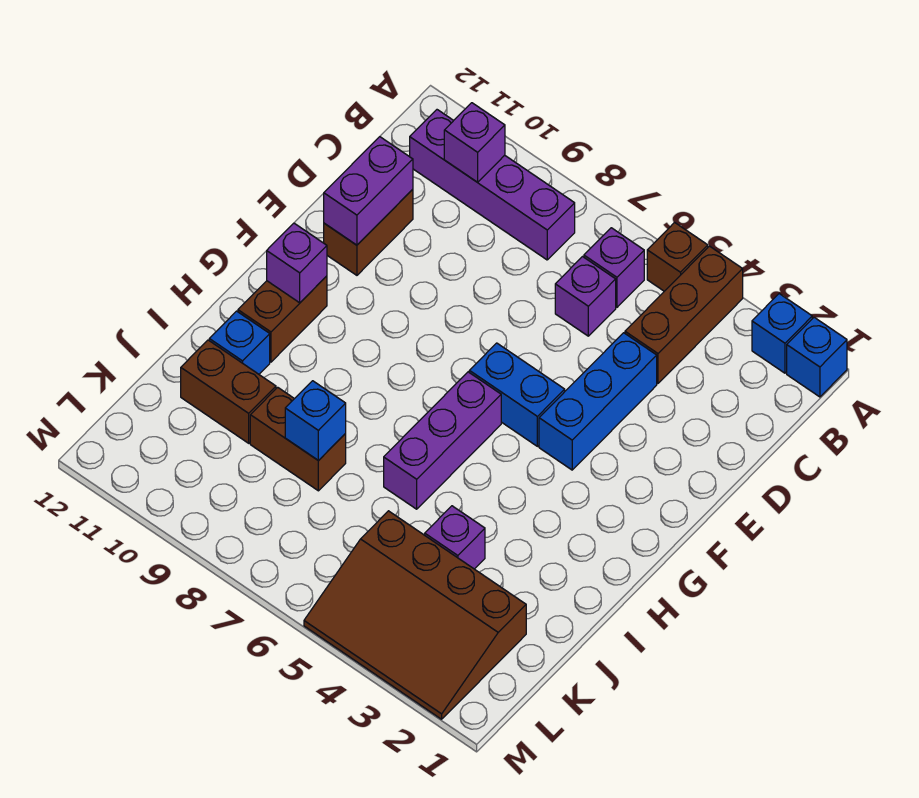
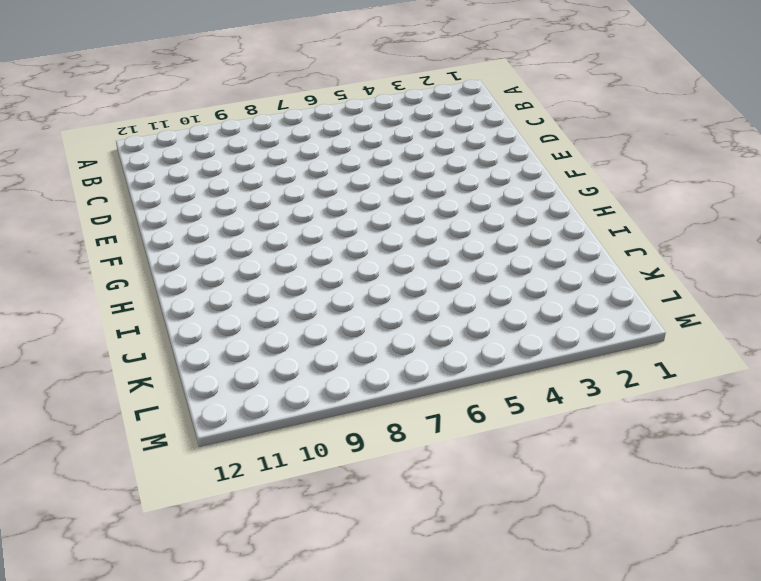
none -> blue 1x1 brick [787,317,847,397]
none -> blue 1x1 brick [752,294,812,373]
none -> brown 1x3 brick [625,246,743,383]

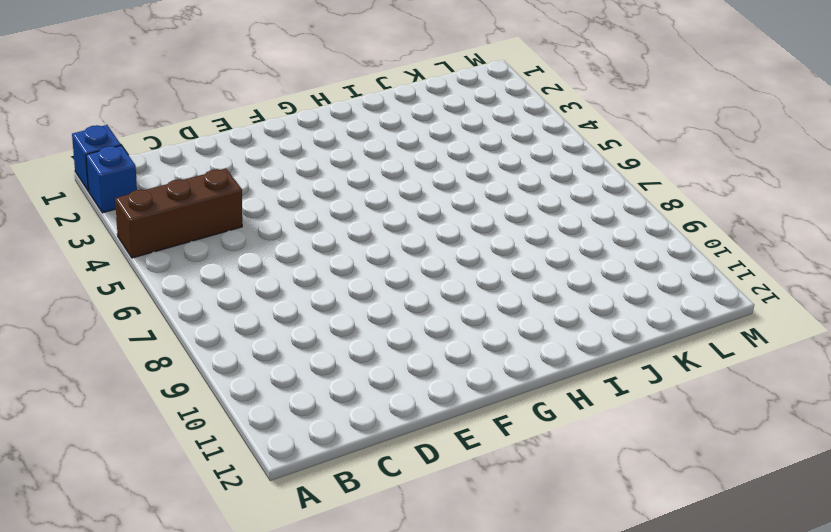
none -> brown 1x1 brick [647,223,708,291]
none -> purple 1x1 brick [584,228,644,307]
none -> purple 1x4 brick [410,110,575,260]

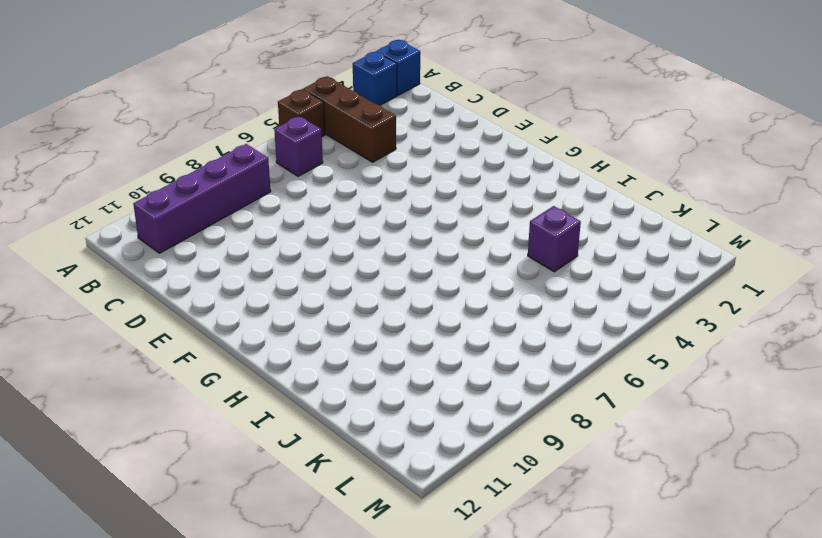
none -> purple 1x1 brick [555,257,616,336]
none -> blue 1x3 brick [539,333,657,470]
none -> brown 1x2 brick [324,189,413,275]

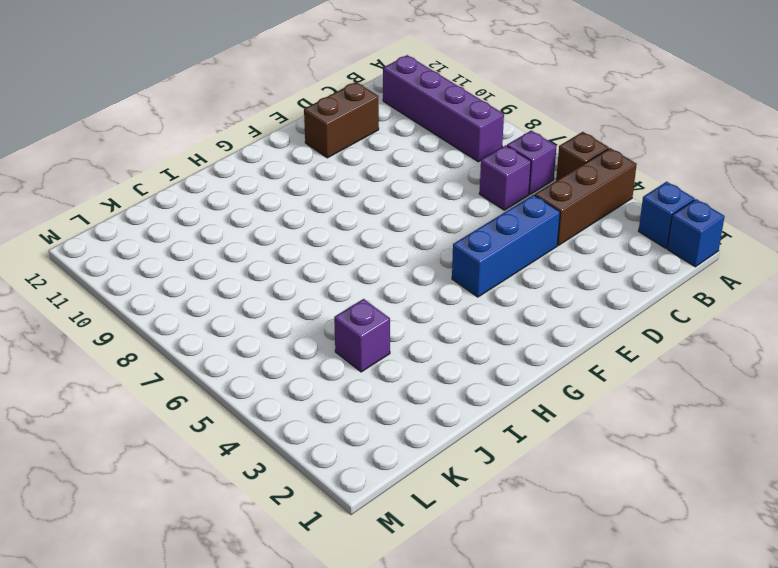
none -> blue 1x2 brick [469,343,565,446]
none -> purple 1x3 brick [384,372,501,509]
none -> brown 1x2 brick [238,276,327,362]

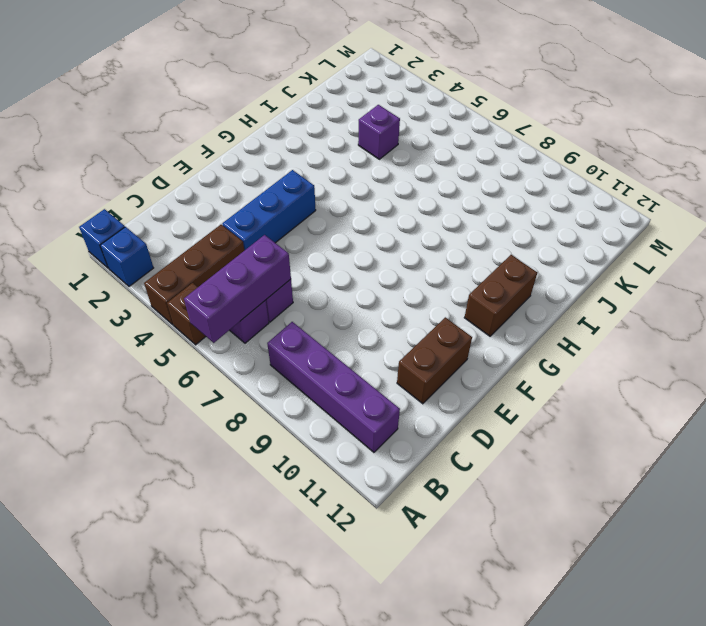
purple 1x3 brick [184,235,291,343] -> purple 1x3 brick moved to [384,372,501,509]
none -> blue 1x2 brick [469,343,565,446]
none -> blue 1x1 brick [209,311,270,374]
none -> brown 1x2 brick [250,387,346,491]

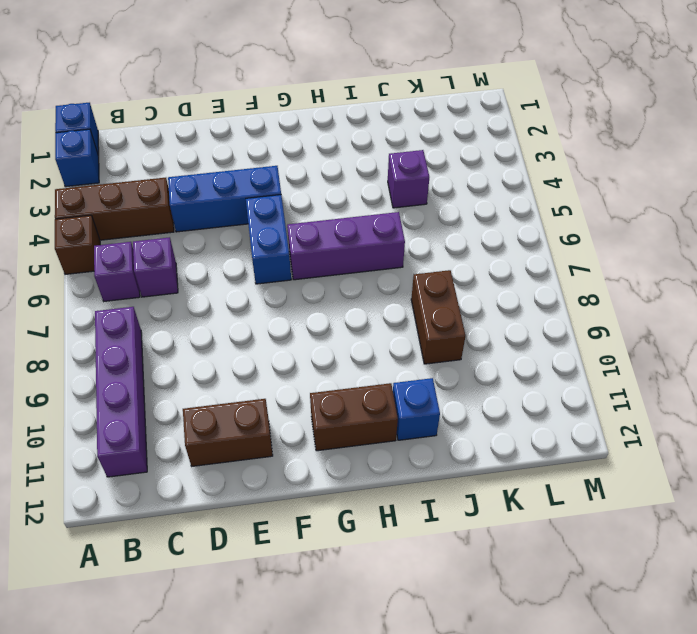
none -> brown 1x2 brick [181,340,276,443]
none -> brown 3x4 slope [304,511,526,719]
none -> purple 1x1 brick [444,103,505,182]

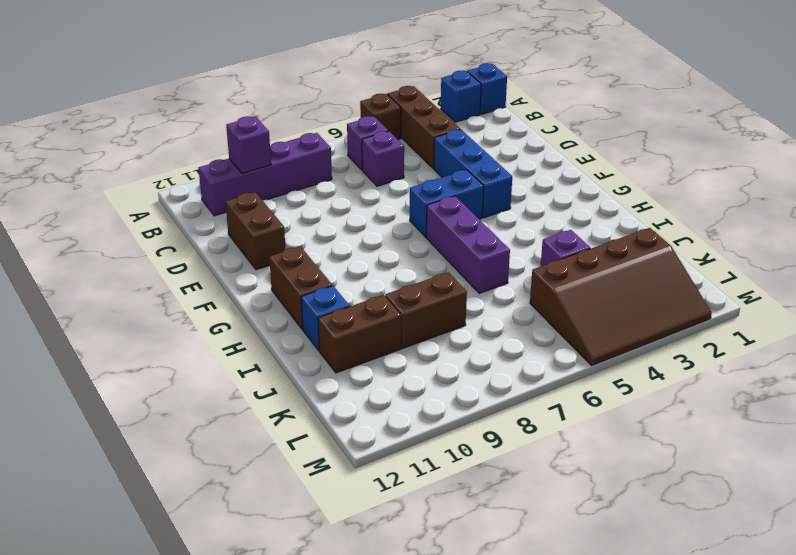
none -> purple 1x2 brick [324,137,413,245]
none -> purple 1x1 brick [267,223,327,303]
none -> blue 1x1 brick [285,381,346,461]

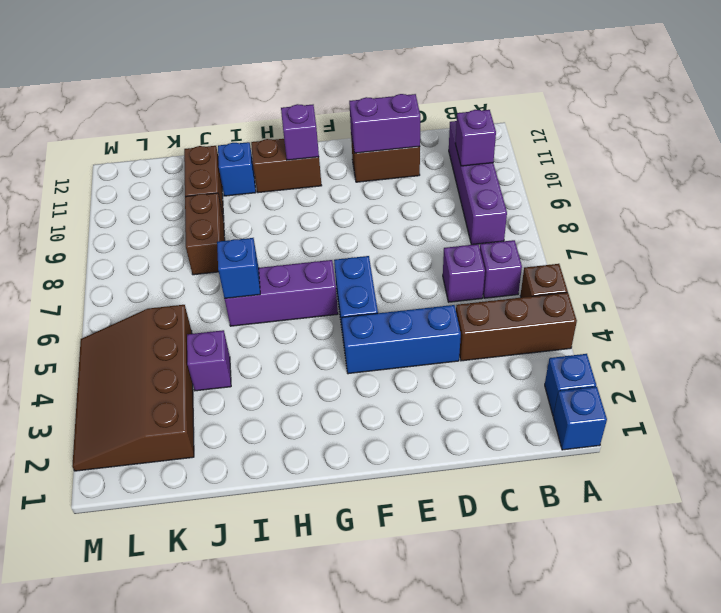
blue 1x1 brick [217,238,260,298] -> blue 1x1 brick moved to [285,381,346,461]

